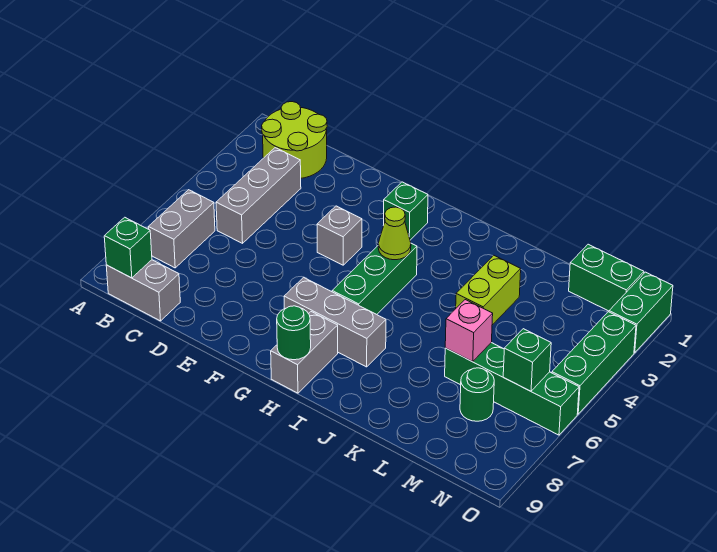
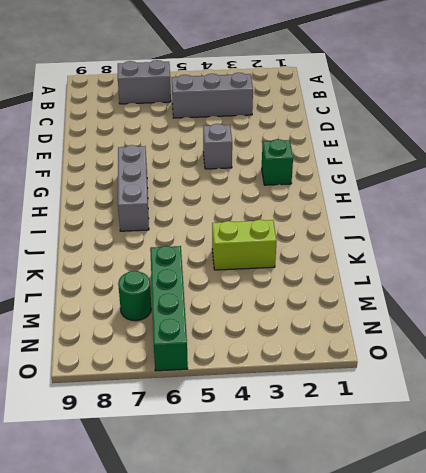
none -> lime 2x2 round brick [262,102,327,178]
none -> grey 1x2 brick [106,260,180,321]
none -> green 1x3 brick [332,243,417,314]

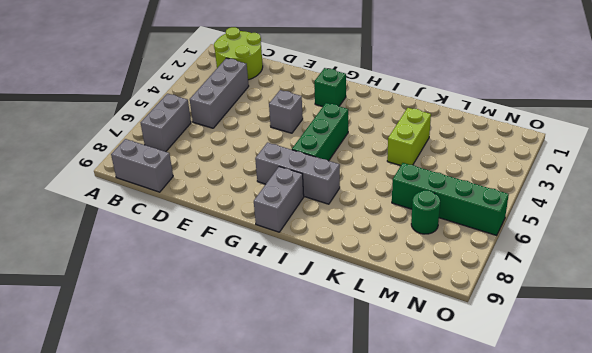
none -> green 1x2 brick [569,244,644,311]
none -> green 1x2 brick [609,272,673,353]
none -> green 1x3 brick [552,312,636,414]

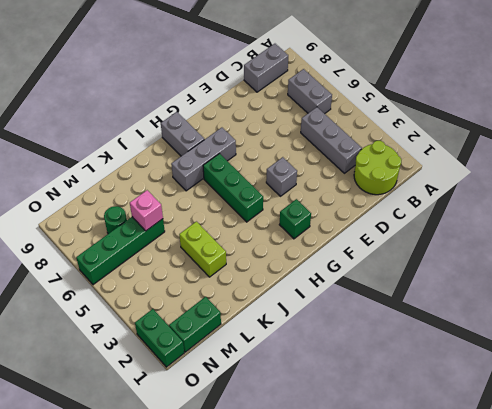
none -> green 1x3 brick [552,312,636,414]
none -> green 1x1 brick [104,217,152,278]
none -> lime 1x1 cone [378,207,411,260]

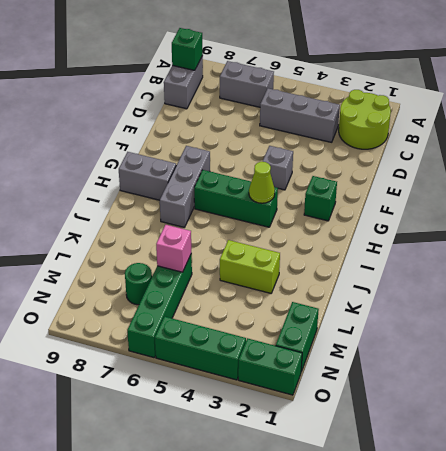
none -> green 1x1 round brick [277,306,311,360]
none -> green 1x1 brick [503,329,551,391]

